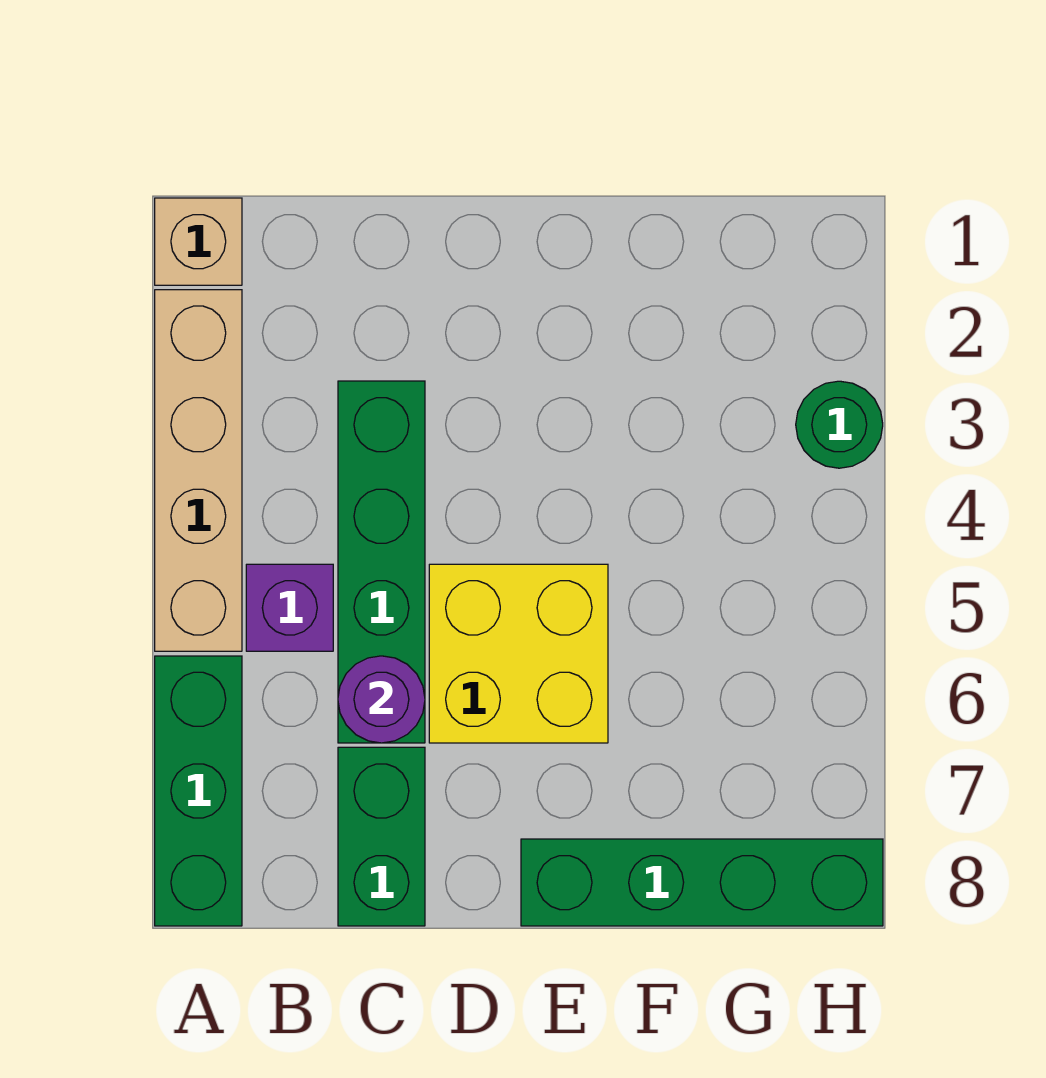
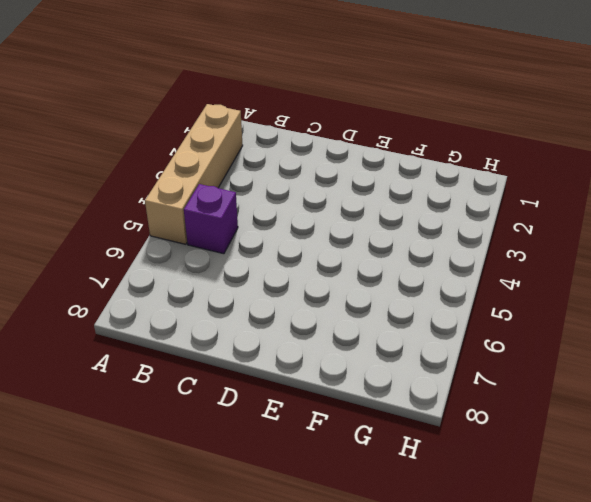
none -> tan 1x1 brick [155,198,242,285]
none -> green 1x3 brick [155,656,242,926]

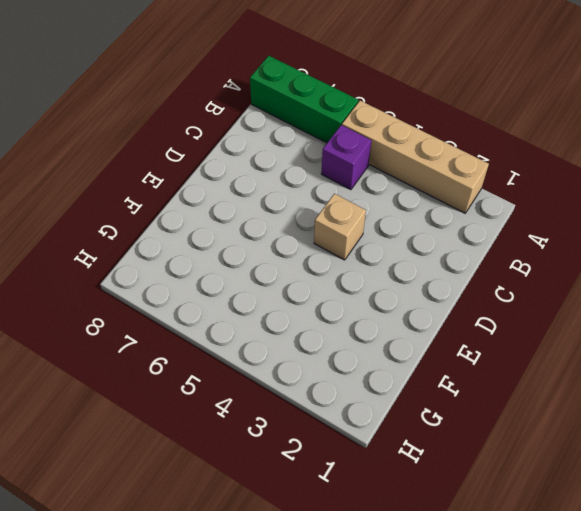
tan 1x1 brick [314,194,366,260] -> tan 1x1 brick moved to [155,198,242,285]
none -> green 1x4 brick [338,381,425,743]
none -> green 1x2 brick [338,747,425,926]

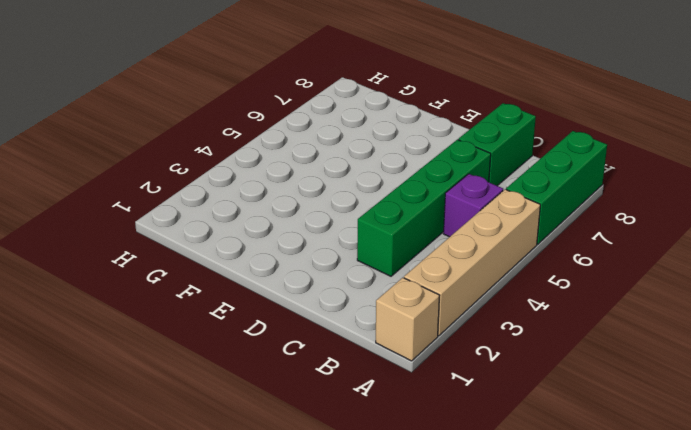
none -> yellow 2x2 brick [429,564,608,743]
none -> green 1x4 brick [521,839,883,926]

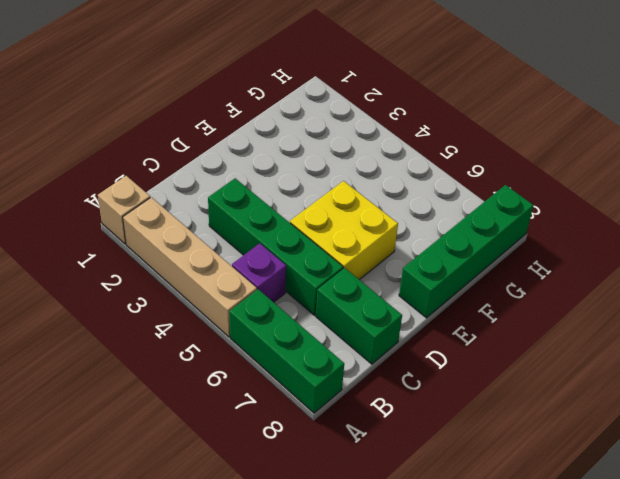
none -> green 1x1 round brick [796,381,883,468]
none -> purple 1x1 round brick [338,656,425,743]

